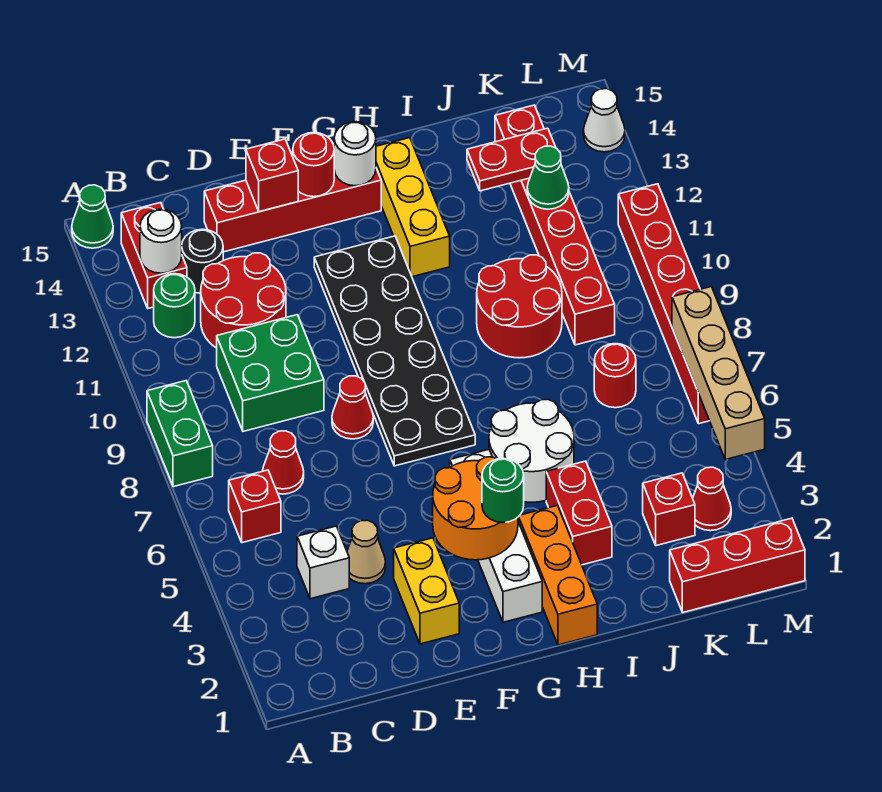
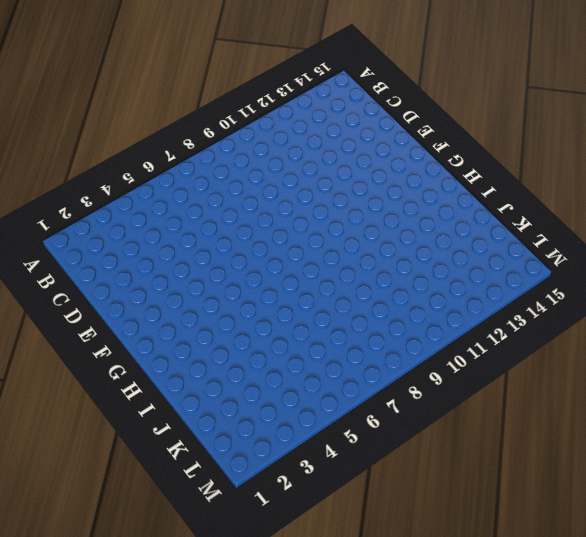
none -> green 1x2 brick [147,381,213,487]
none -> green 1x1 cone [72,185,113,248]
none -> red 1x1 brick [229,470,281,543]
none -> green 1x1 round brick [154,274,195,338]

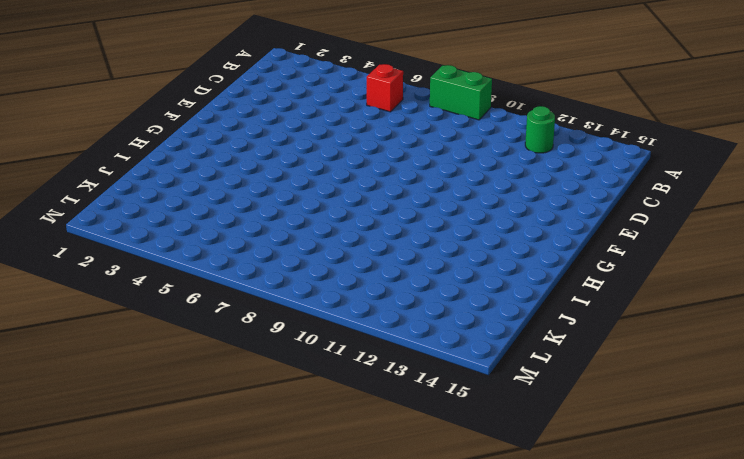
none -> green 1x1 cone [72,185,113,248]
none -> red 1x2 brick [121,202,187,308]
none -> white 1x1 brick [297,526,349,599]
none -> red 1x1 cone [263,431,304,494]

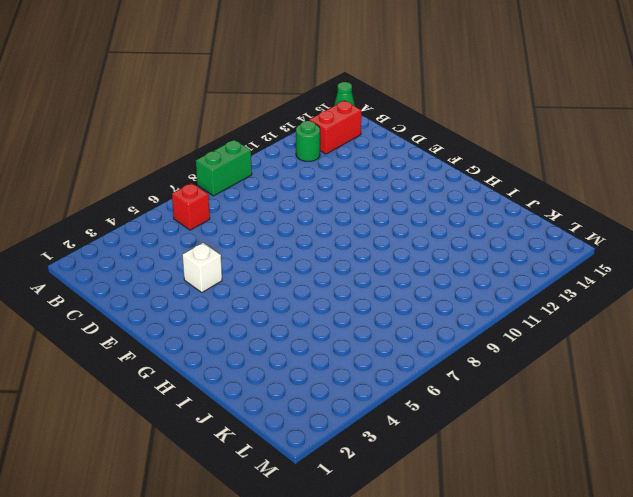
white 1x1 brick [183,243,222,292] -> white 1x1 brick moved to [297,526,349,599]
none -> red 1x1 cone [263,431,304,494]
none -> green 2x2 brick [217,315,324,431]
none -> red 2x2 round brick [201,253,286,348]
none -> black 1x1 round brick [182,229,223,293]

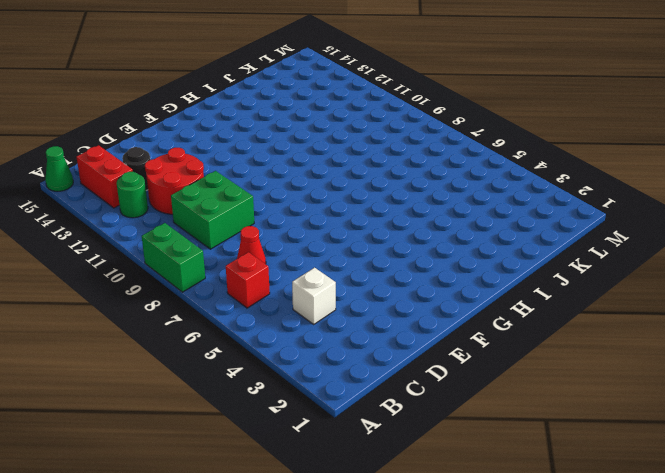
none -> tan 1x1 cone [347,520,386,584]
none -> red 1x4 brick [204,168,381,252]
none -> yellow 1x2 brick [394,538,459,644]
none -> red 1x1 cone [332,376,373,439]

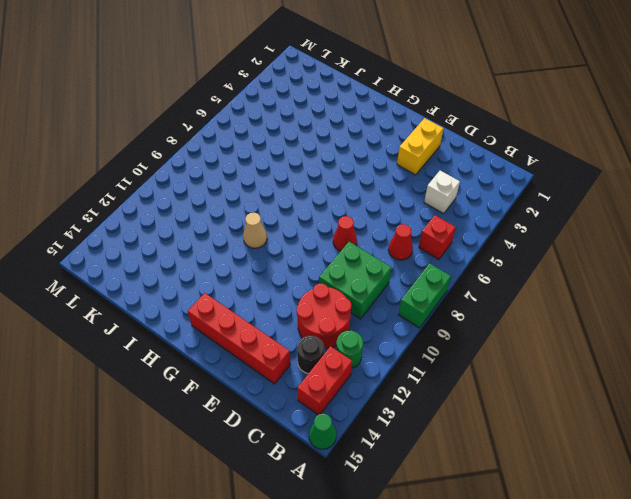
tan 1x1 cone [243,212,267,248] -> tan 1x1 cone moved to [347,520,386,584]
none -> black 2x6 plate [314,236,475,466]
none -> white 1x4 brick [450,450,542,622]
none -> orange 1x3 brick [518,505,597,645]
none -> white 2x2 round brick [489,400,574,502]

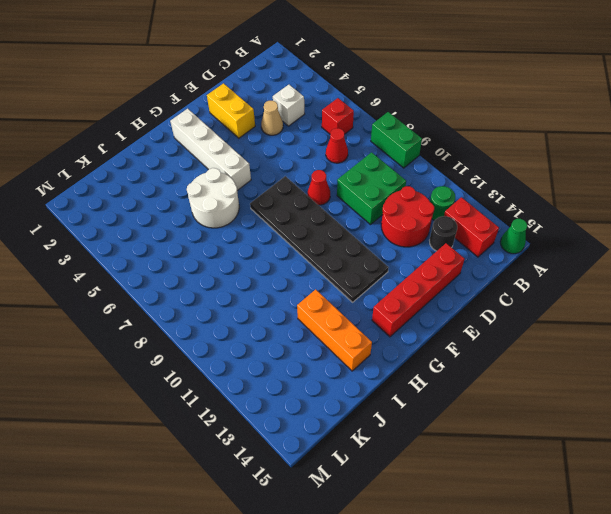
orange 1x3 brick [297,289,372,371] -> orange 1x3 brick moved to [518,505,597,645]
none -> yellow 1x3 brick [376,138,450,277]
none -> red 1x2 brick [546,461,612,565]
none -> red 2x2 round brick [477,255,562,358]
none -> red 1x3 brick [670,518,805,612]

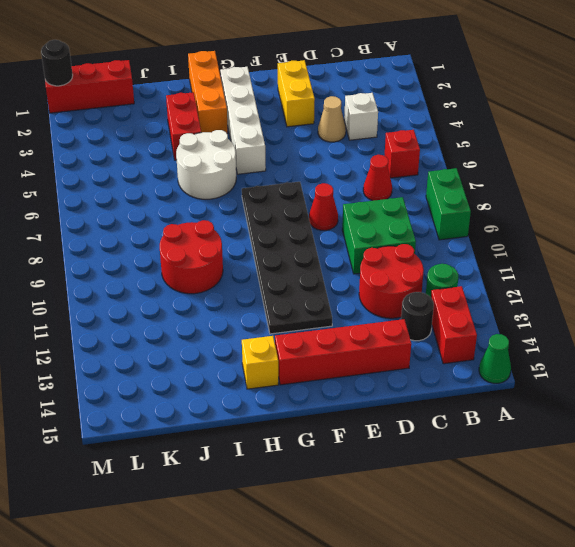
yellow 1x1 brick [242,336,278,389] -> yellow 1x3 brick [376,138,450,277]
black 1x1 round brick [41,40,73,86] -> none
none -> red 1x1 brick [643,473,695,546]
none -> red 1x1 round brick [594,344,636,408]
none -> red 1x6 brick [495,105,615,345]
none -> red 1x1 cone [693,467,731,531]

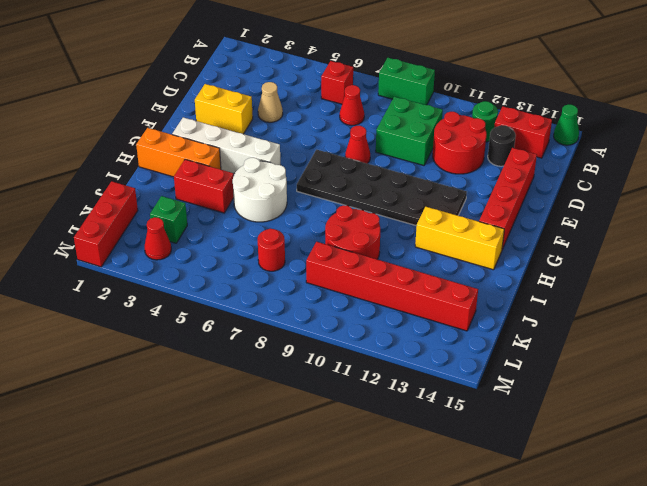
green 1x1 brick [150,196,187,243] -> red 1x1 brick [643,473,695,546]
none -> white 1x1 brick [297,526,349,599]
none -> red 1x6 brick [618,184,709,424]
none -> white 1x1 cone [583,89,625,152]
none -> white 1x1 round brick [140,209,182,273]

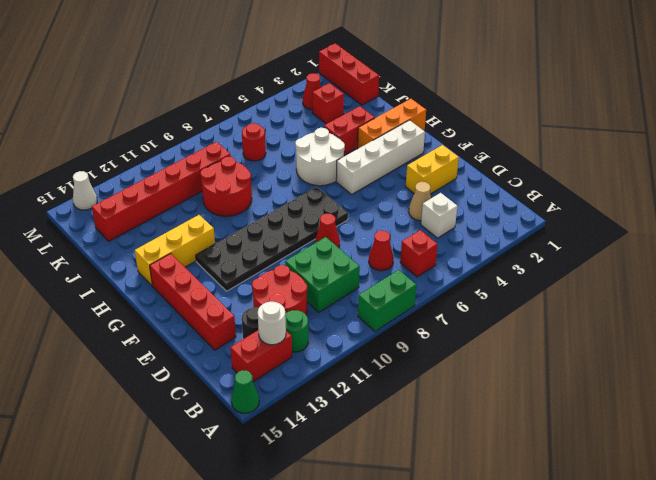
none -> red 1x6 brick [618,184,709,424]
none -> red 1x1 brick [246,139,298,212]
none -> orange 2x2 round brick [433,457,518,560]
none -> red 1x1 round brick [293,132,334,197]

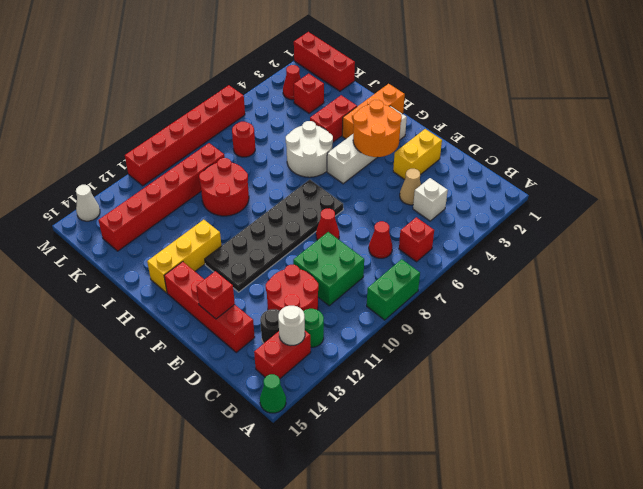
none -> red 1x1 round brick [293,132,334,197]
none -> white 1x1 round brick [334,122,376,186]
none -> red 1x2 plate [467,128,556,191]
none -> green 1x1 cone [527,146,569,209]

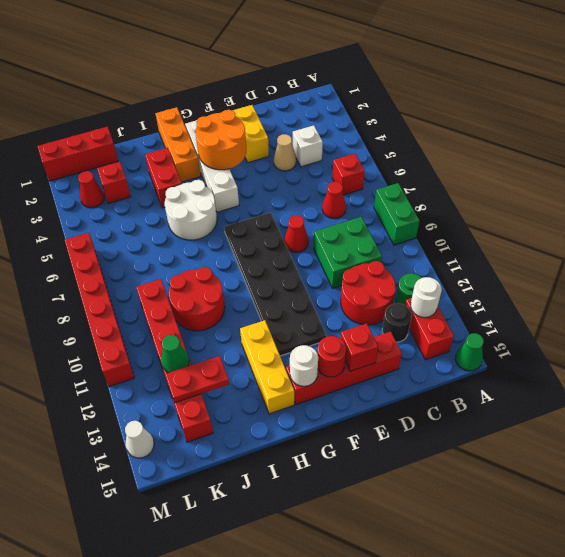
none -> red 1x1 round brick [594,344,636,408]
none -> tan 1x4 brick [672,287,765,459]
none -> green 1x1 round brick [482,458,524,523]

